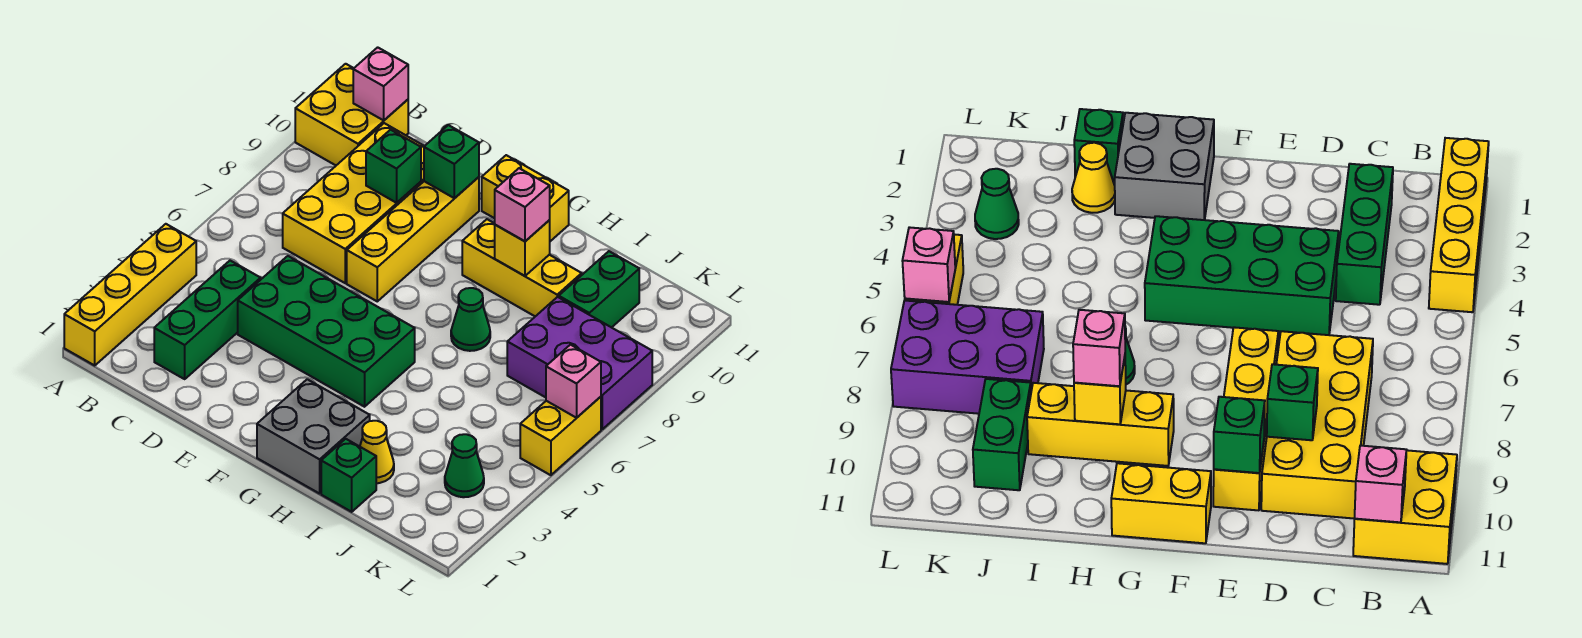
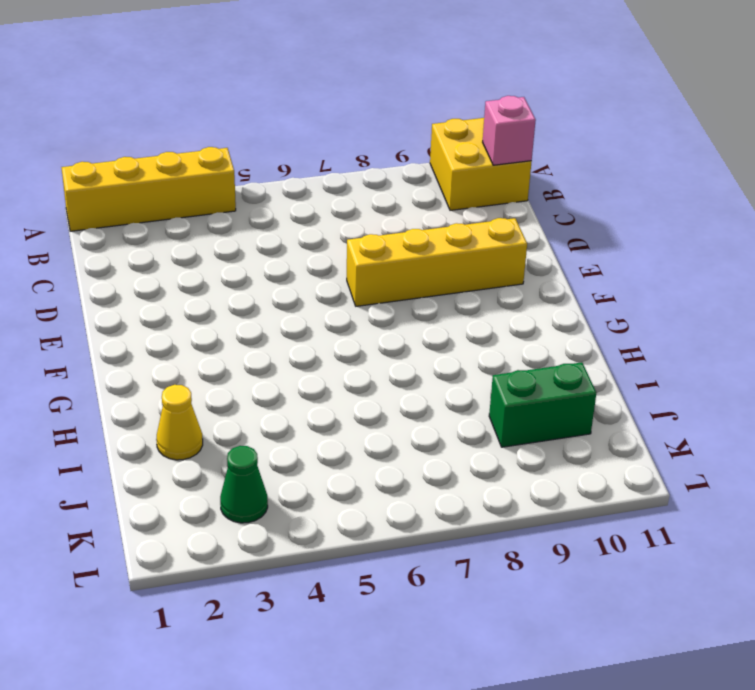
none -> green 1x3 brick [154,261,261,379]
none -> yellow 2x4 brick [283,123,424,283]
none -> green 2x4 brick [238,256,415,407]

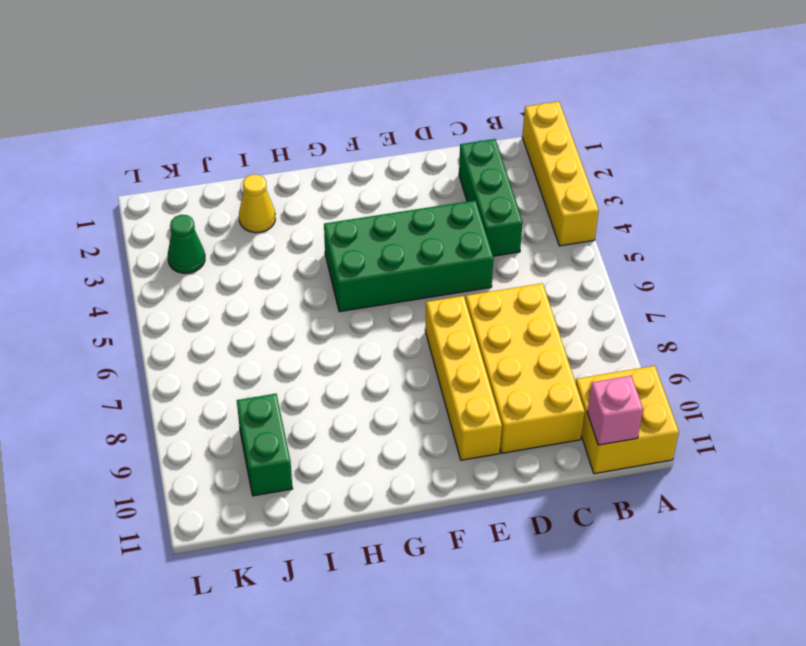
none -> yellow 1x2 brick [482,155,569,241]
none -> grey 2x2 brick [257,379,370,494]
none -> yellow 1x3 brick [462,219,582,316]

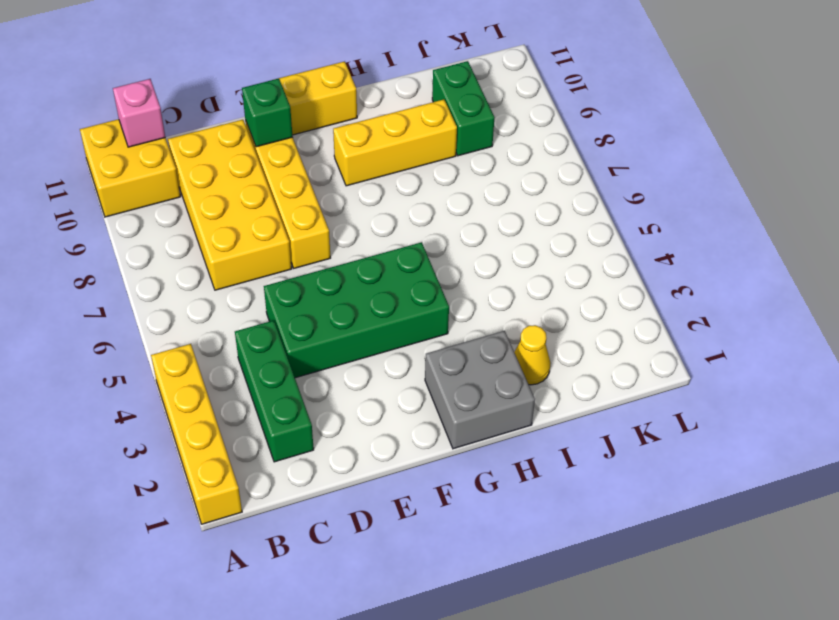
none -> green 1x1 cone [451,288,490,351]
none -> green 1x1 brick [321,439,376,512]
none -> purple 2x3 brick [507,297,652,429]

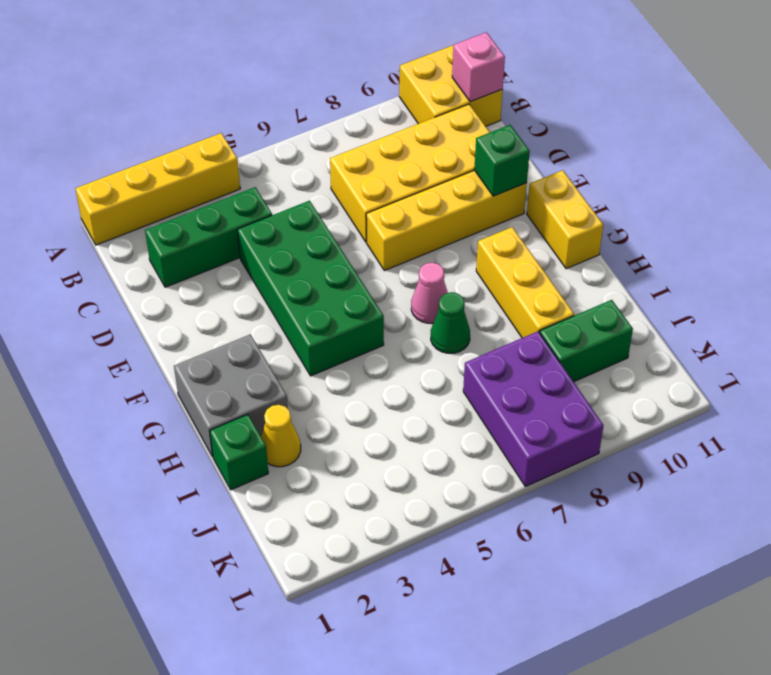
pink 1x1 cone [411,263,448,323] -> none
none -> green 1x1 cone [445,434,484,497]
none -> yellow 1x2 brick [520,397,601,475]
none -> green 1x1 brick [366,130,421,203]

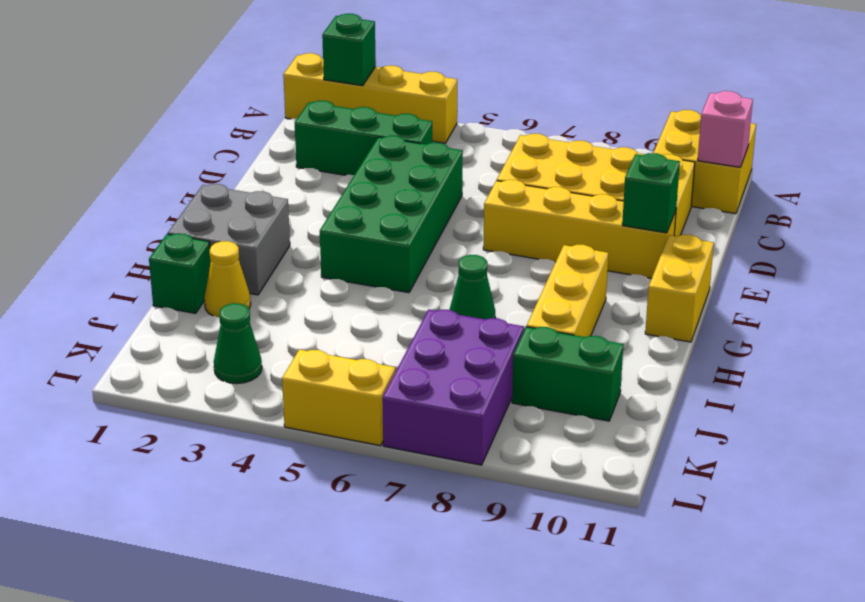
green 1x1 brick [322,14,376,86] -> green 1x1 brick moved to [366,130,421,203]
none -> yellow 1x1 brick [495,220,550,276]
none -> pink 1x1 brick [546,345,601,418]
none -> pink 1x1 brick [495,168,550,241]

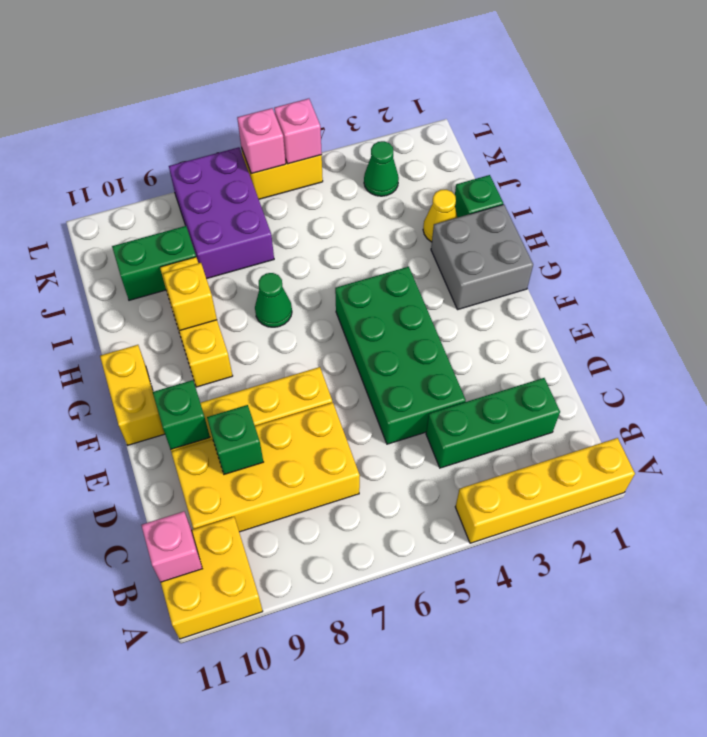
pink 1x1 brick [274,99,322,164] -> pink 1x1 brick moved to [495,168,550,241]

